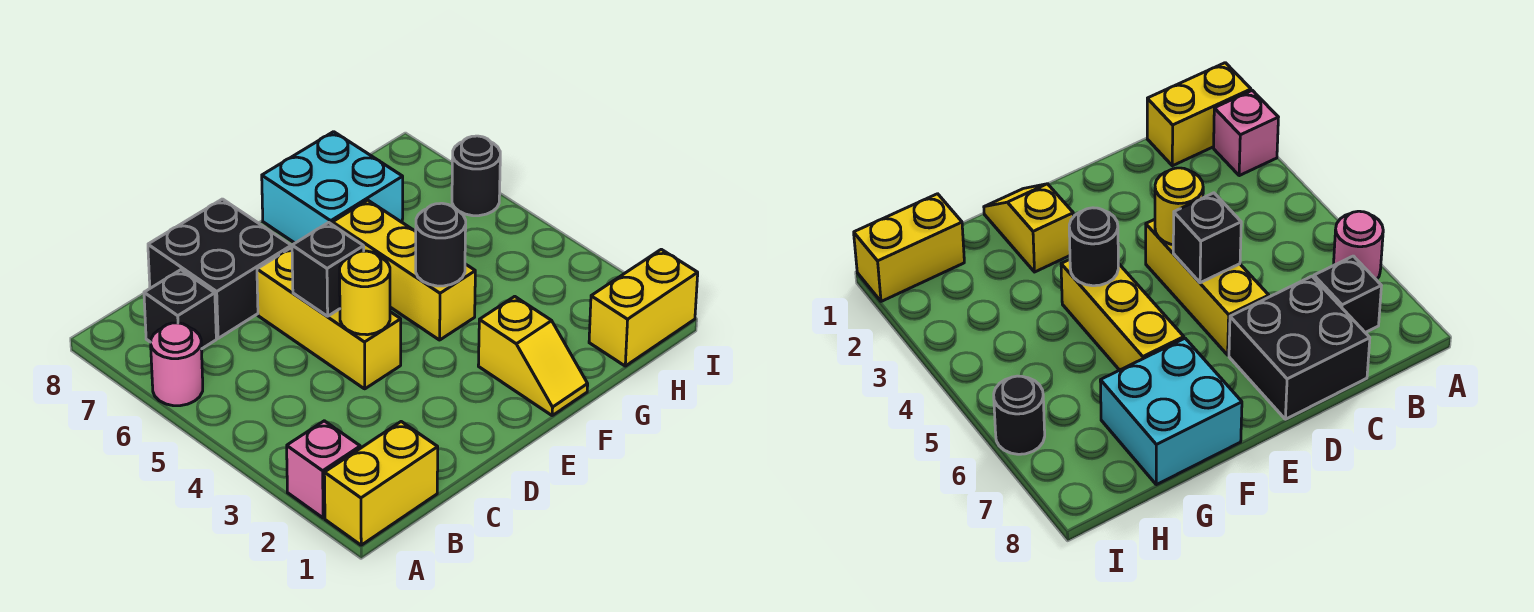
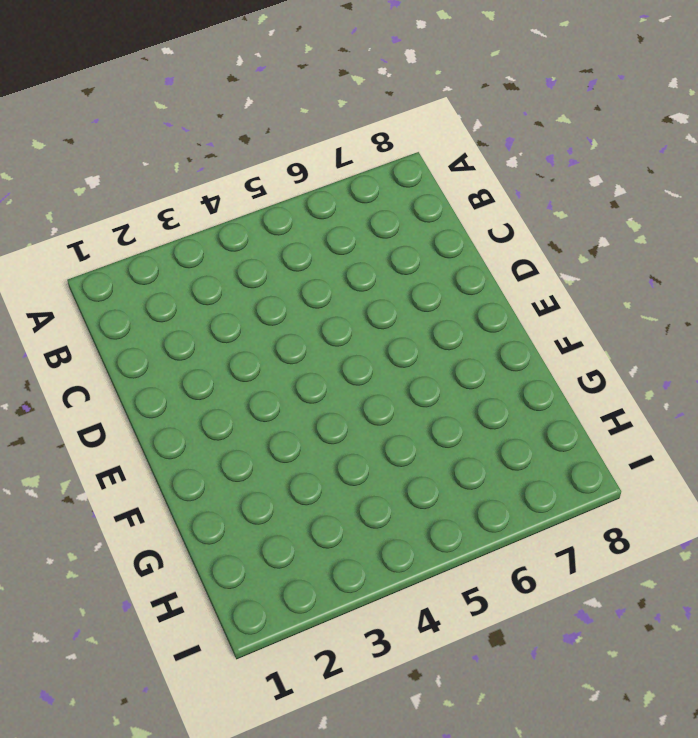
none -> yellow 1x2 brick [324,422,438,545]
none -> pink 1x1 brick [287,421,360,518]
none -> pink 1x1 round brick [151,323,203,406]

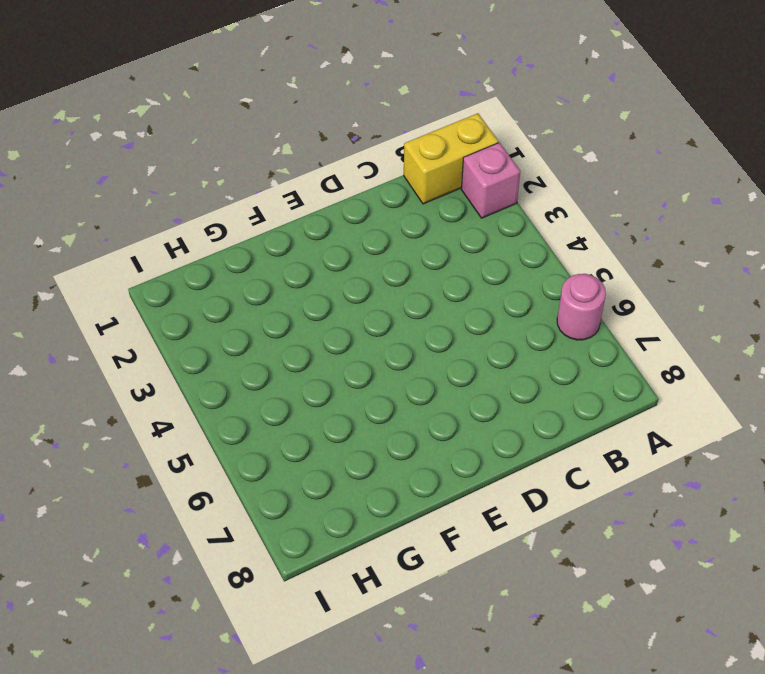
none -> black 1x1 brick [144,270,216,349]
none -> black 2x2 brick [148,199,291,338]
none -> yellow 1x3 brick [257,247,401,389]

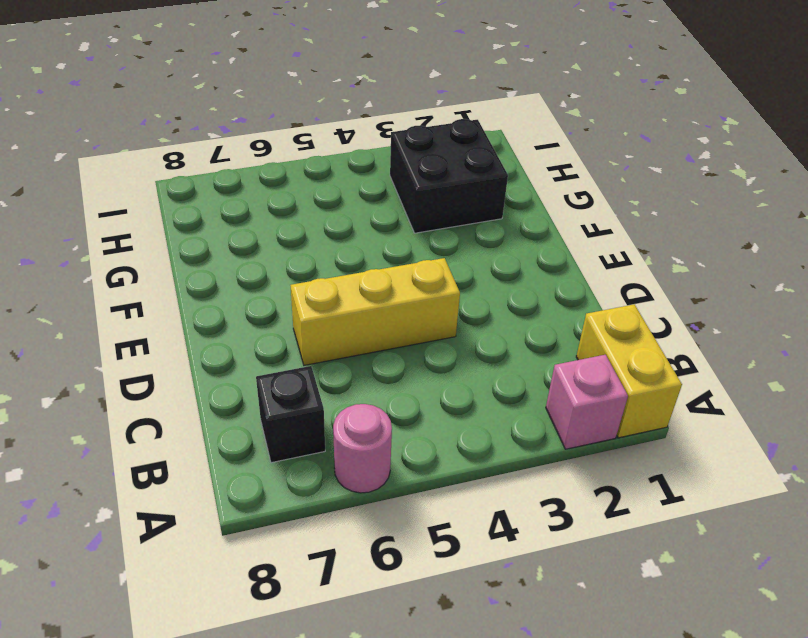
black 2x2 brick [390,119,508,233] -> black 2x2 brick moved to [148,199,291,338]
none -> yellow 1x2 slope [478,296,588,415]
none -> yellow 1x3 brick [332,200,475,340]
none -> cyan 2x2 brick [262,132,403,243]

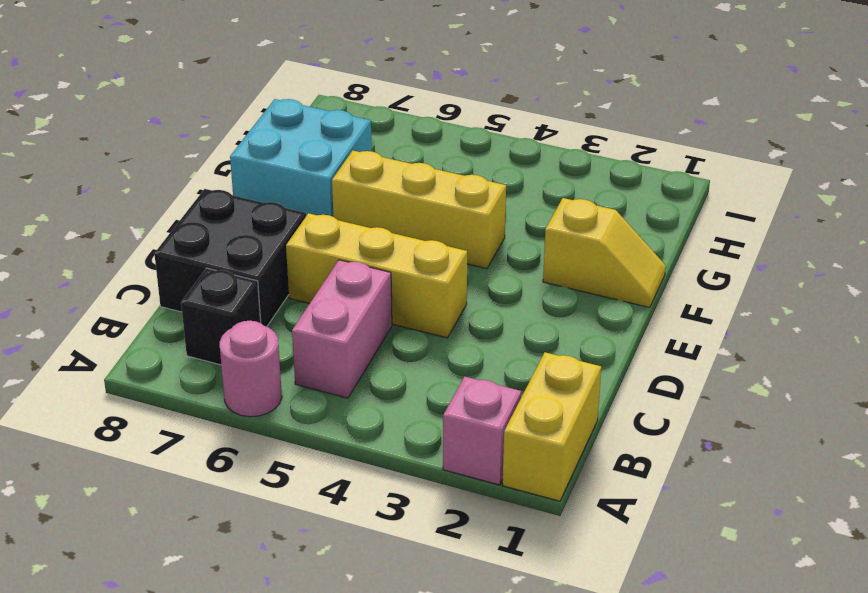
pink 1x2 brick [292,260,392,398] -> none
none -> yellow 1x2 brick [589,249,698,366]
none -> black 1x1 round brick [452,136,500,216]
none -> yellow 1x1 round brick [340,251,390,335]

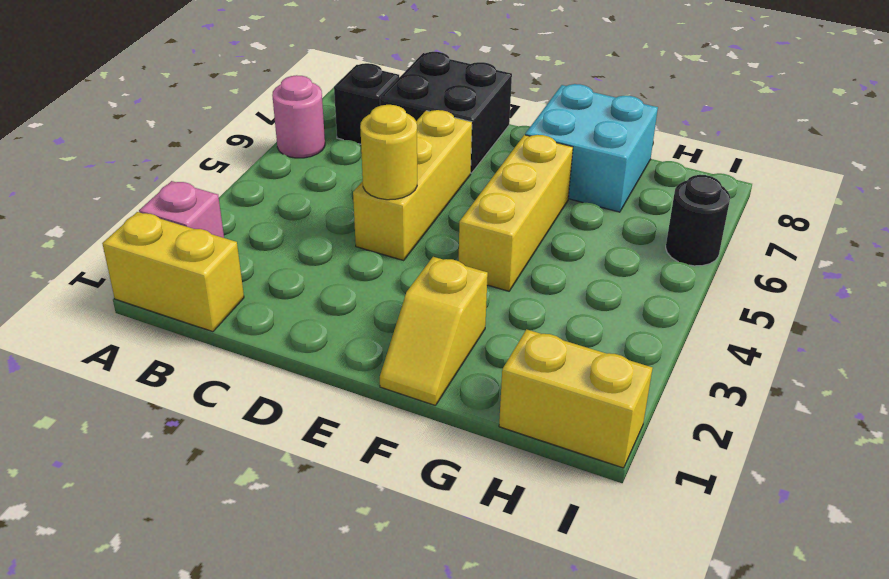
none -> black 1x1 brick [292,223,364,316]
none -> black 1x1 round brick [416,203,466,286]

